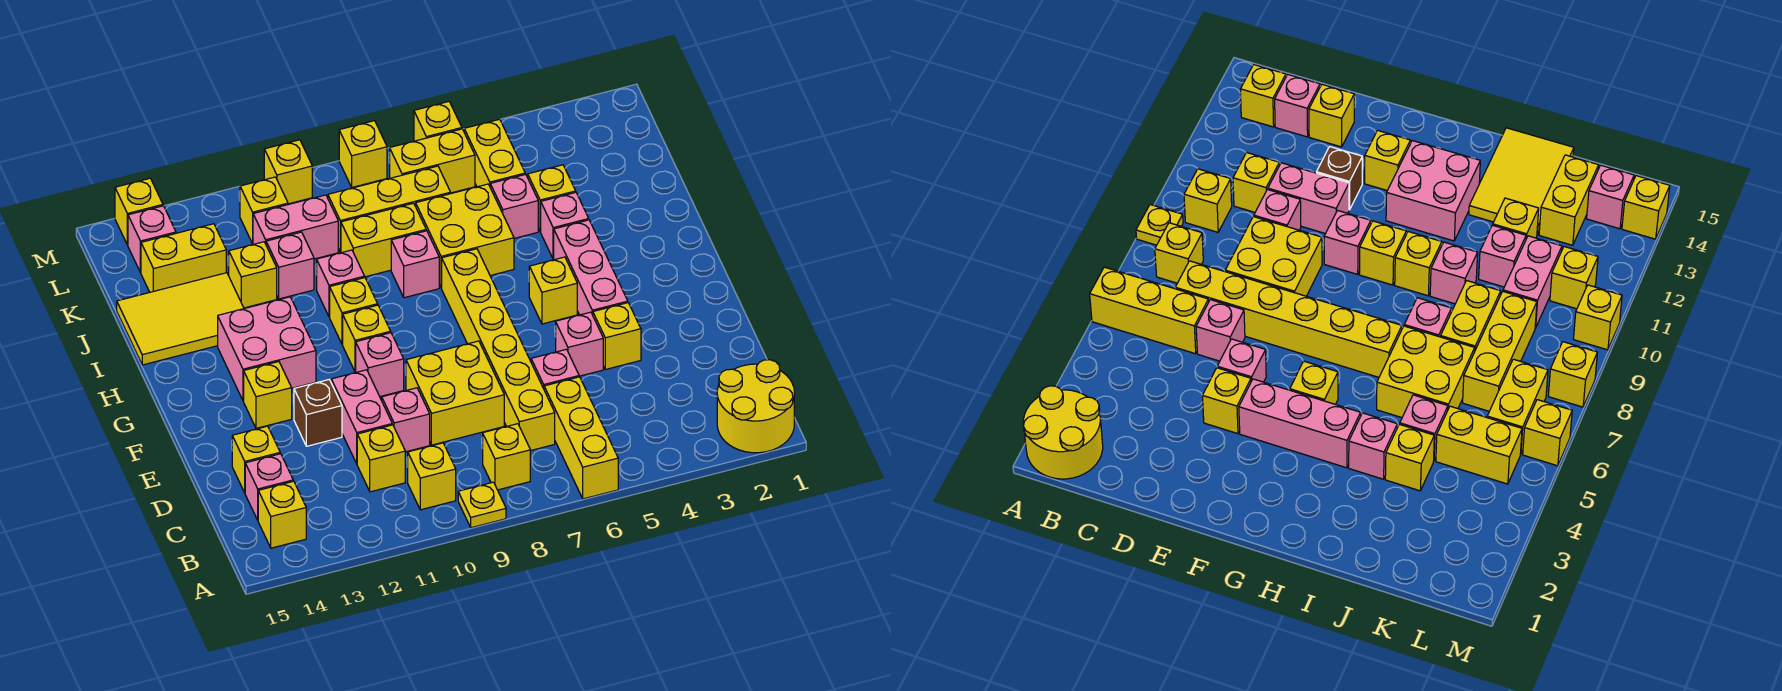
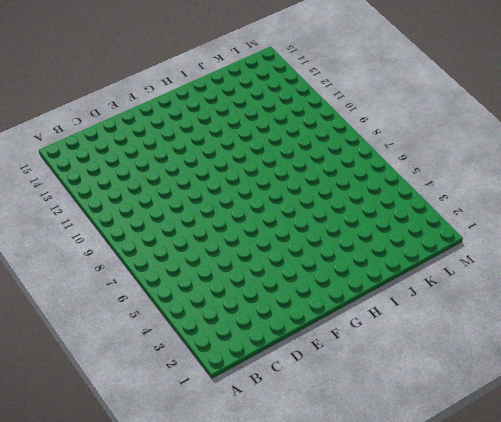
none -> yellow 2x2 round brick [717,360,794,453]
none -> yellow 1x3 brick [544,377,618,499]
none -> yellow 1x1 plate [458,482,506,528]
none -> yellow 1x1 brick [483,424,530,490]

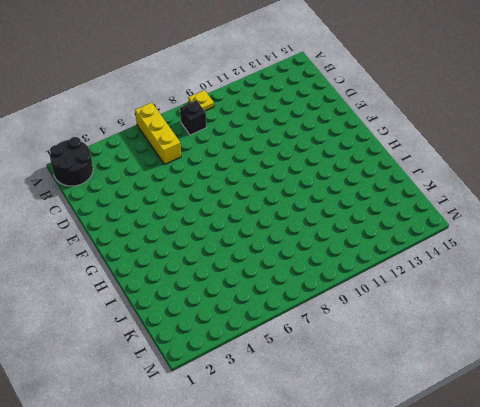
black 2x2 round brick [50,137,93,186] -> yellow 2x2 round brick [717,360,794,453]
black 1x1 brick [180,100,206,135] -> yellow 1x1 brick [483,424,530,490]
none -> yellow 1x1 brick [408,443,456,510]
none -> yellow 1x1 brick [258,481,306,548]
none -> yellow 1x6 brick [442,249,555,451]
none -> yellow 1x1 brick [357,425,405,492]

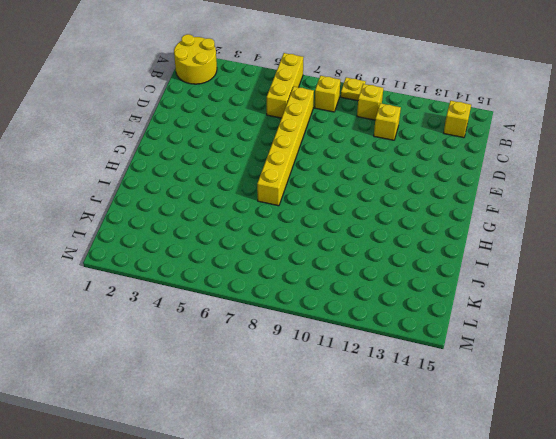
none -> pink 1x1 brick [245,454,293,520]
none -> pink 1x1 brick [531,349,579,388]
none -> yellow 2x2 brick [406,341,504,445]
none -> pink 1x1 brick [382,388,430,452]

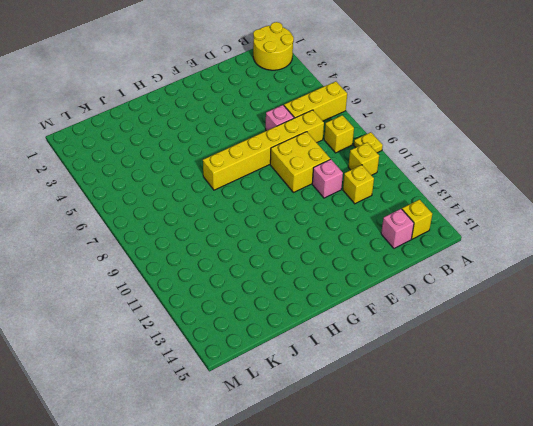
none -> pink 1x2 brick [331,370,392,464]
none -> yellow 1x1 brick [232,426,280,493]
none -> yellow 1x1 brick [593,303,641,369]
none -> pink 1x1 brick [556,312,603,376]

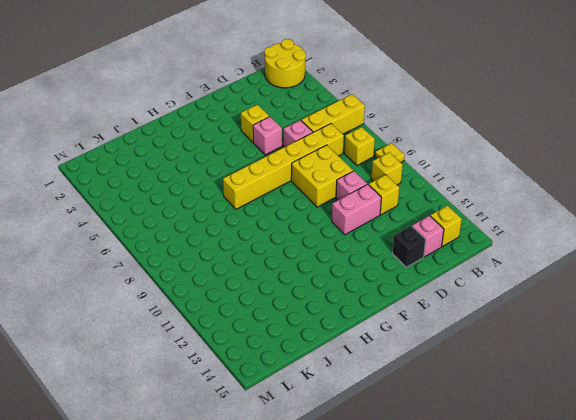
black 1x1 brick [392,226,426,267] -> yellow 1x1 brick [232,426,280,493]
none -> brown 1x1 brick [294,380,342,446]
none -> pink 1x3 brick [554,220,628,315]
none -> pink 1x1 brick [356,333,404,397]
none -> yellow 1x1 brick [244,362,292,428]

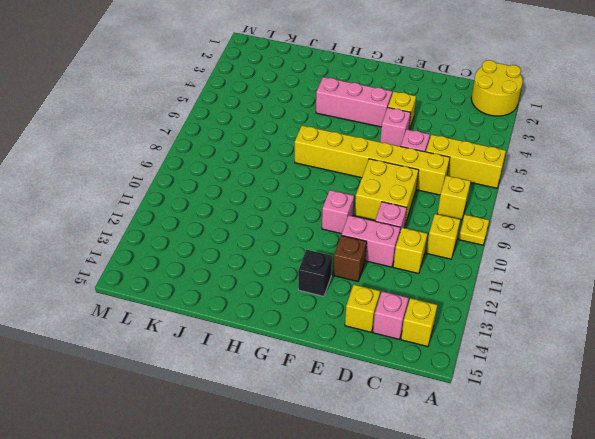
black 1x1 brick [298,250,332,296] -> yellow 1x1 brick [244,362,292,428]
none -> yellow 1x1 brick [529,257,577,324]
none -> yellow 1x1 brick [343,305,391,372]
none -> pink 2x2 brick [218,297,316,401]
none -> yellow 1x1 brick [330,278,378,344]

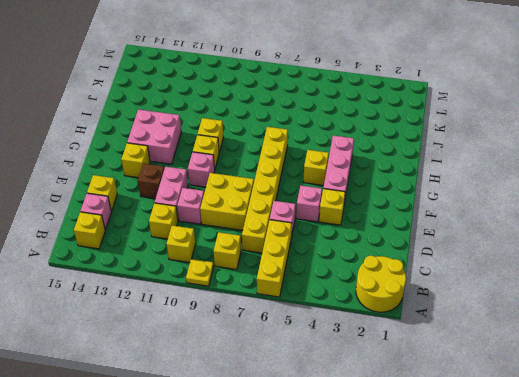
none -> pink 1x1 brick [541,192,589,259]
none -> yellow 2x2 brick [416,184,514,288]
none -> pink 1x1 brick [391,231,439,298]
none -> pink 1x1 brick [317,250,365,317]

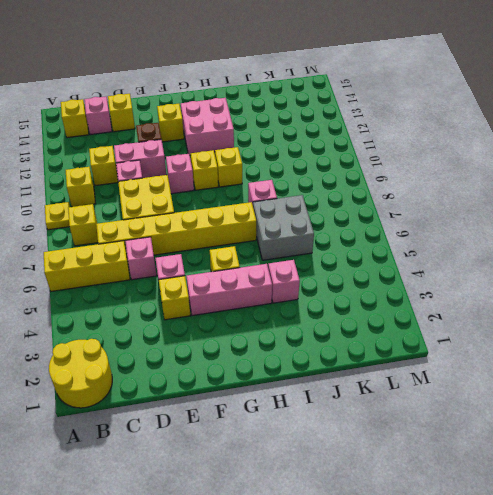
grey 2x2 brick [253,195,314,260] -> yellow 2x2 brick [416,184,514,288]
none -> pink 1x1 brick [317,250,365,317]
none -> yellow 2x3 tile [117,273,244,365]
none -> yellow 1x1 brick [528,165,576,232]
none -> pink 1x1 brick [490,174,538,238]

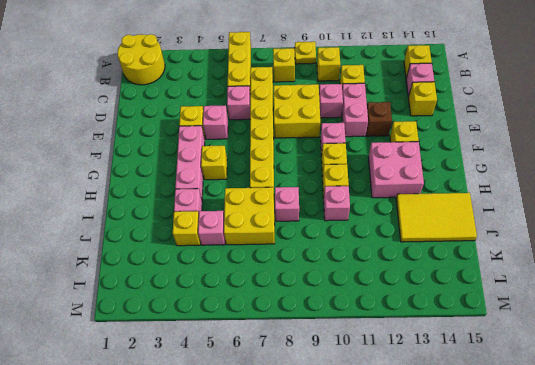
none -> yellow 1x2 brick [341,203,426,277]
none -> pink 1x1 brick [266,232,314,299]
none -> yellow 1x1 brick [229,242,277,308]
none -> yellow 1x2 brick [464,119,525,187]

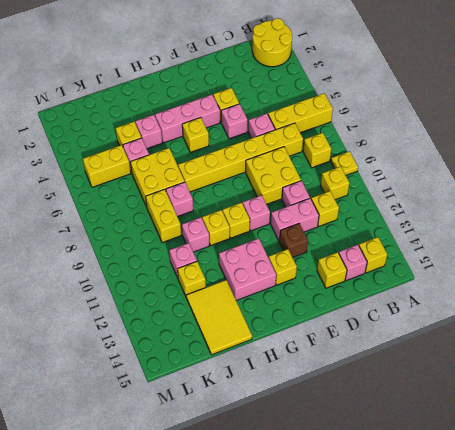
none -> yellow 1x3 brick [328,166,451,252]
none -> pink 1x2 brick [253,195,338,259]
none -> yellow 1x2 brick [141,224,226,292]
none -> yellow 1x2 brick [390,129,475,193]

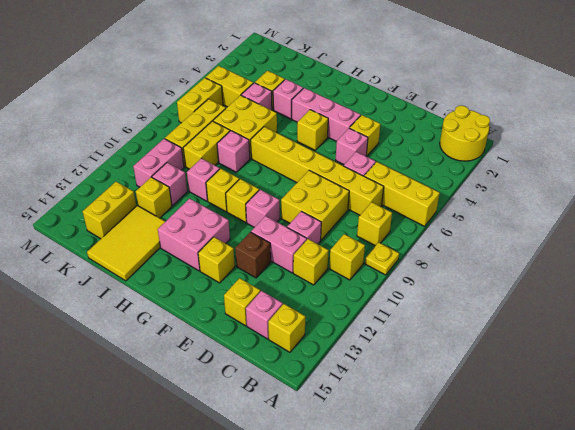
none -> yellow 1x1 brick [240,177,288,244]
none -> pink 1x1 brick [128,206,176,273]
none -> yellow 1x1 brick [414,102,462,141]
none -> yellow 1x1 brick [339,121,387,187]

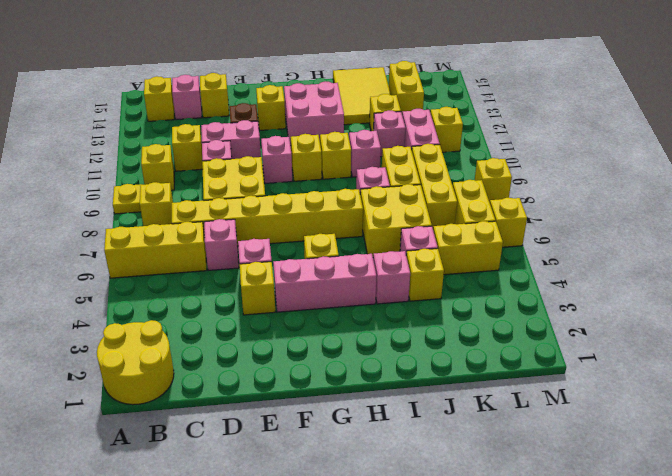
none -> pink 1x1 brick [128,206,176,273]
none -> yellow 1x1 brick [264,140,312,204]
none -> yellow 1x1 brick [115,178,163,245]

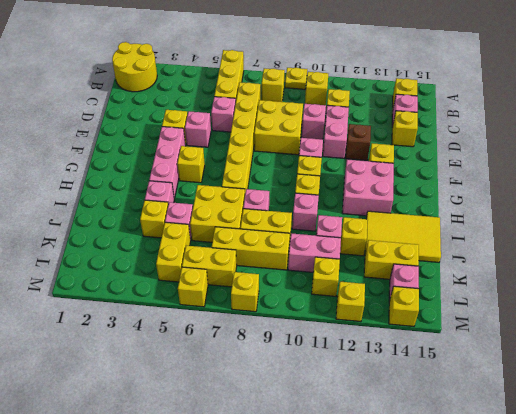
yellow 1x1 brick [336,282,365,322] -> yellow 1x1 brick moved to [264,140,312,204]

